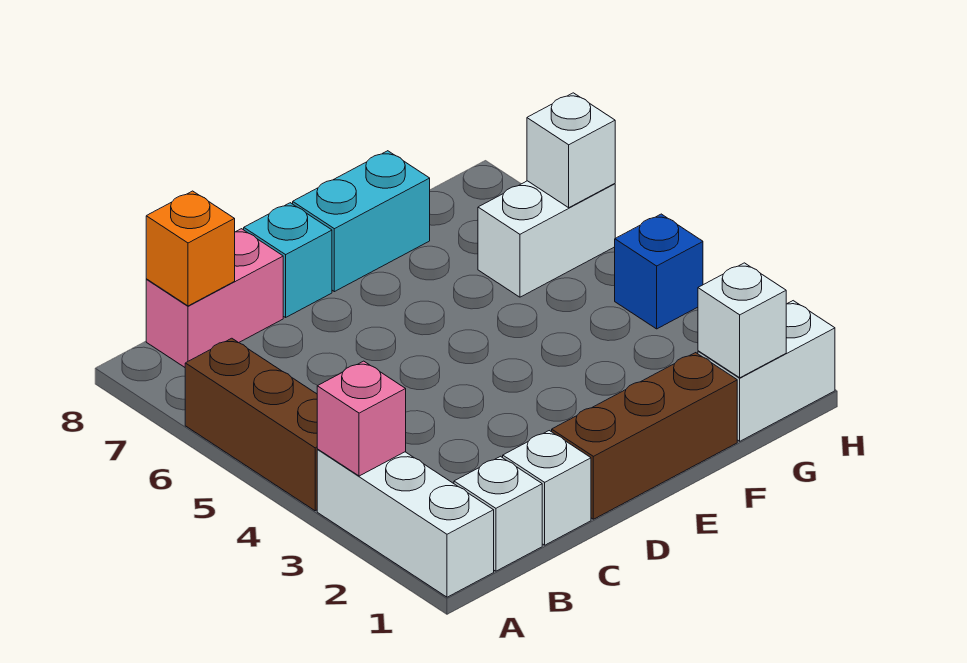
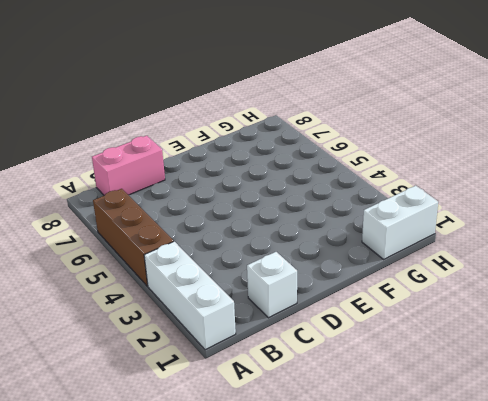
none -> white 1x1 brick [454,456,542,571]
none -> brown 1x3 brick [552,353,737,519]
none -> cyan 1x1 brick [244,203,332,317]

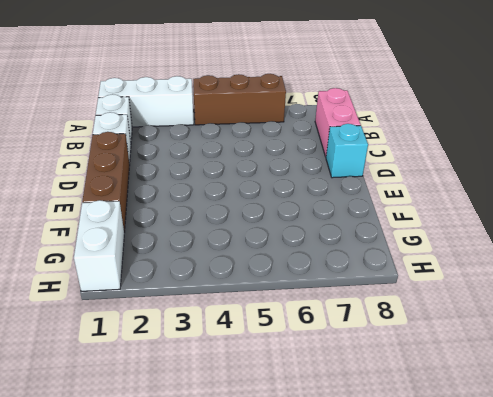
none -> cyan 1x2 brick [293,151,430,292]
none -> white 1x2 brick [478,181,615,297]
none -> blue 1x1 brick [615,214,703,329]

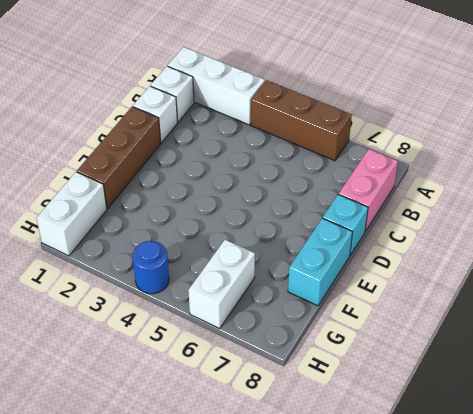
blue 1x1 round brick [133,241,169,294] -> blue 1x1 brick [615,214,703,329]
none -> pink 1x1 brick [317,361,406,476]
none -> orange 1x1 brick [146,191,235,306]
none -> white 1x1 brick [698,263,786,378]

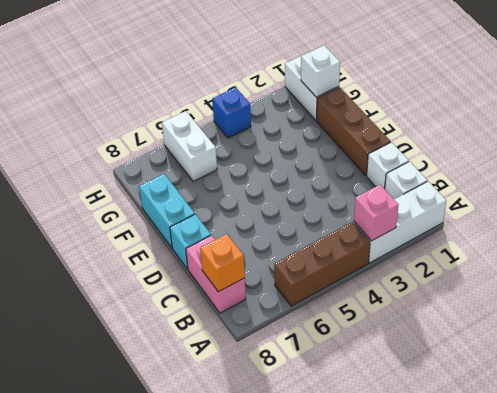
none -> white 1x1 brick [527,93,615,208]

